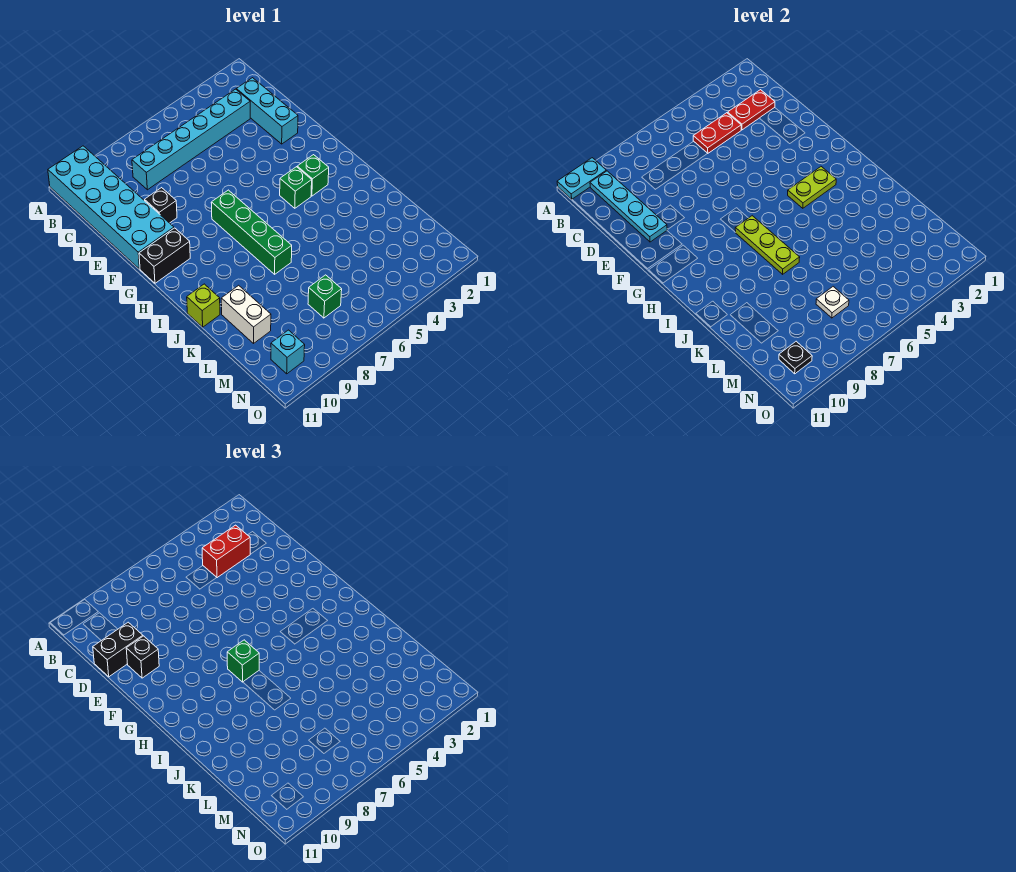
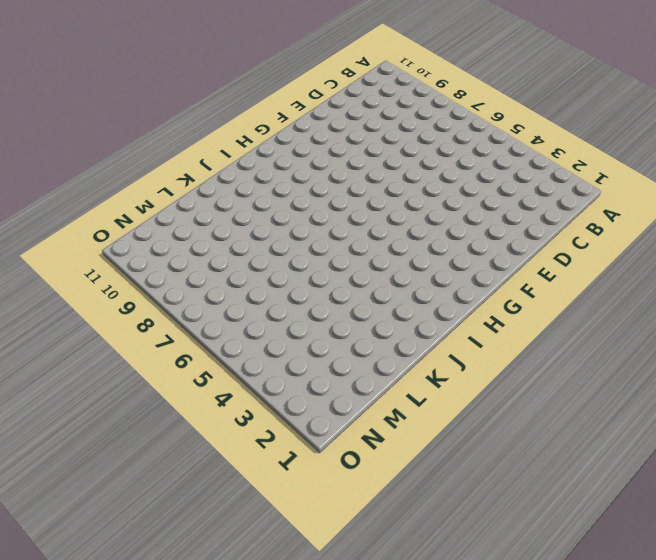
none -> cyan 2x6 brick [48,146,174,269]
none -> cyan 1x3 brick [236,78,298,144]
none -> cyan 1x6 brick [132,89,250,190]

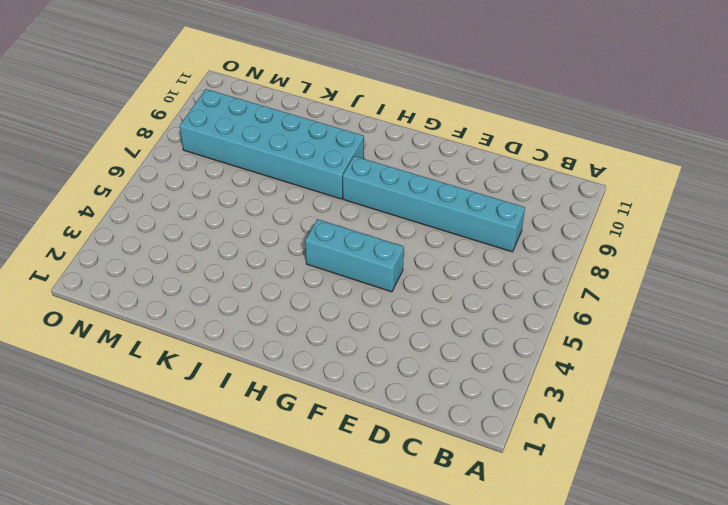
cyan 1x6 brick [343,156,525,252] -> cyan 1x6 brick turned to [132,89,250,190]
cyan 1x3 brick [305,219,404,292] -> cyan 1x3 brick moved to [236,78,298,144]
cyan 2x6 brick [180,89,364,199] -> cyan 2x6 brick moved to [48,146,174,269]
none -> black 1x1 brick [145,188,177,223]
none -> green 1x4 brick [211,190,292,274]
none -> black 1x2 brick [139,228,190,283]

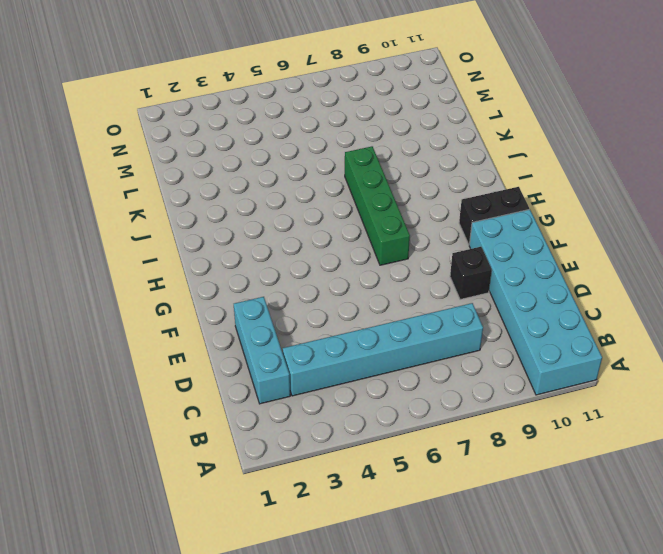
none -> green 1x1 brick [297,155,329,196]
none -> green 1x1 brick [280,167,312,208]
none -> lime 1x1 brick [187,284,220,327]

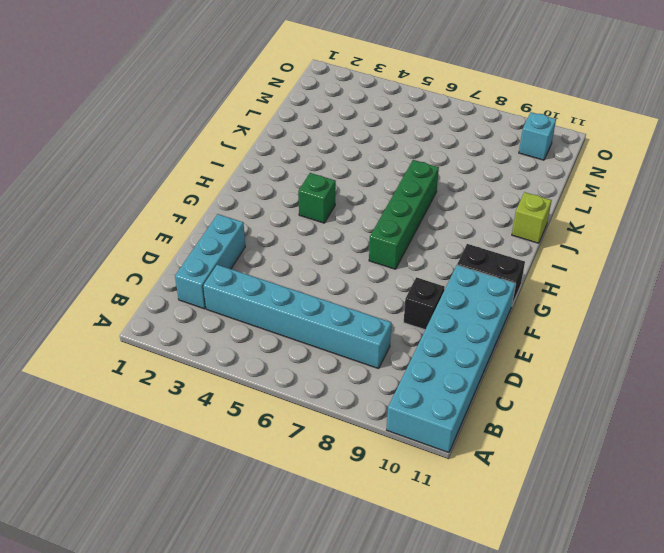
none -> green 1x1 brick [297,155,329,196]
none -> white 1x2 brick [221,285,271,343]
none -> green 1x1 brick [308,275,342,318]

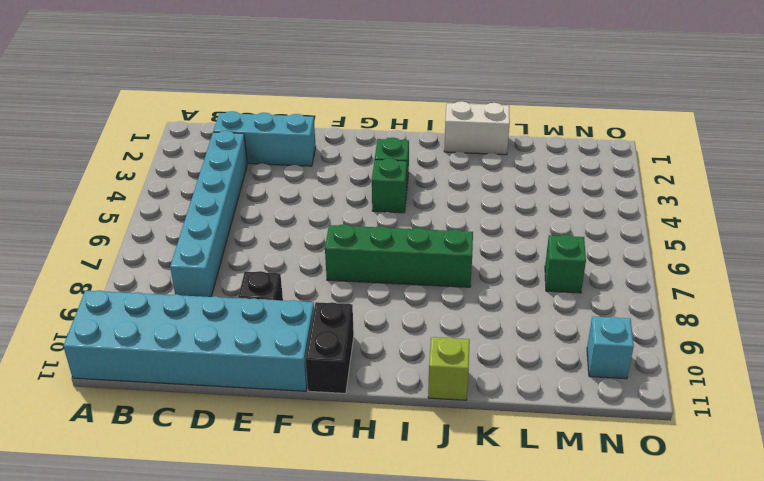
white 1x2 brick [444,101,510,155] -> white 1x2 brick moved to [221,285,271,343]
none -> cyan 1x2 plate [557,158,606,199]
none -> cyan 1x4 plate [590,171,667,242]
none -> red 1x2 plate [728,90,775,130]

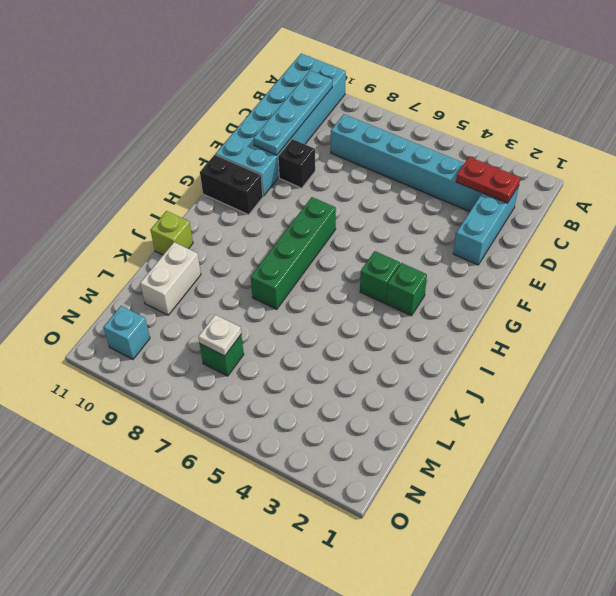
none -> cyan 1x2 plate [557,158,606,199]
none -> red 1x2 plate [693,113,741,154]
none -> lime 1x2 plate [788,167,836,208]

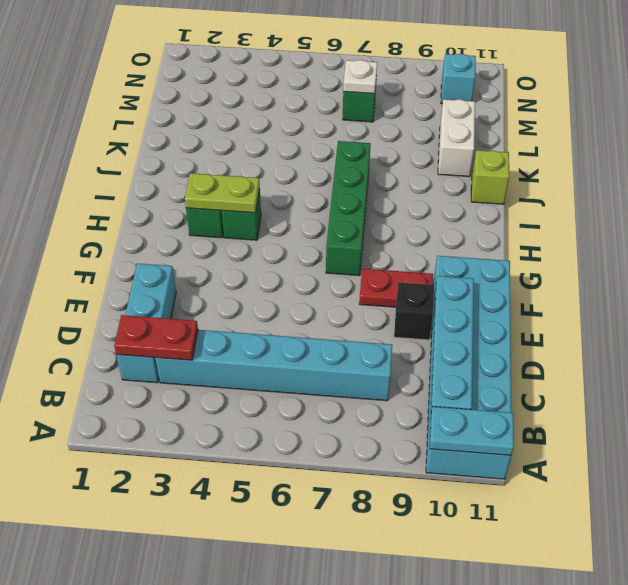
red 1x2 plate [359,269,433,307] -> red 1x2 plate moved to [693,113,741,154]
none -> black 1x2 brick [139,228,190,283]
none -> lime 1x3 plate [735,216,800,274]
none -> black 1x1 plate [779,341,812,374]

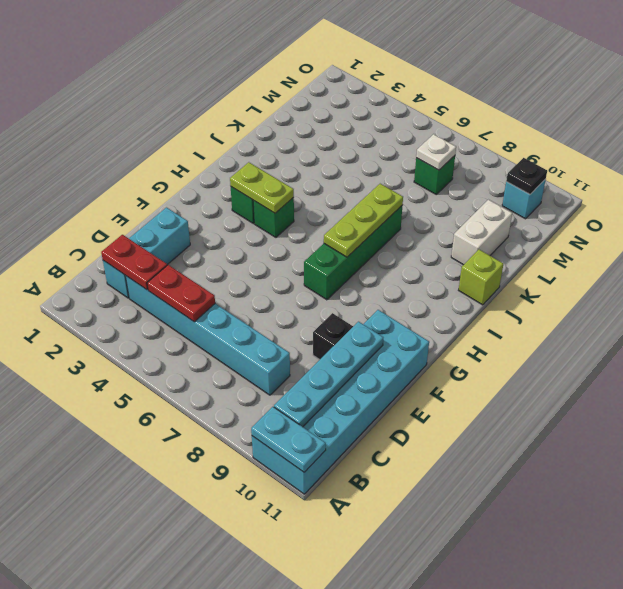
none -> black 1x2 brick [139,228,190,283]
none -> red 1x2 brick [202,525,250,578]
none -> black 1x2 brick [93,622,143,677]

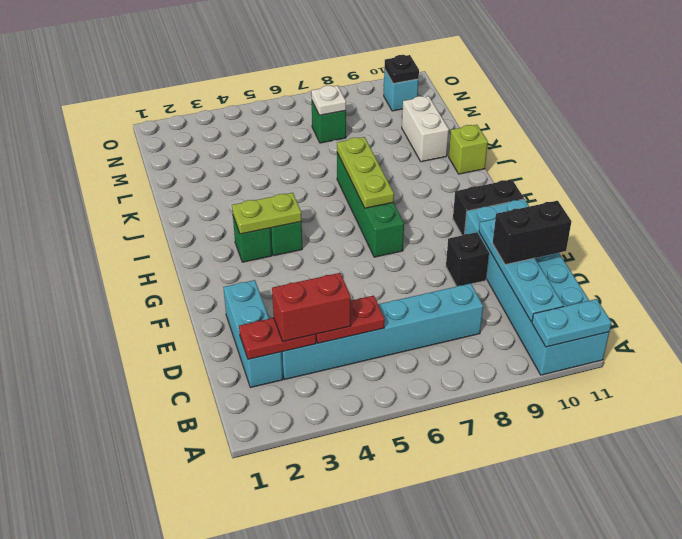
none -> black 1x1 brick [126,636,159,678]
none -> green 1x1 brick [227,640,259,682]

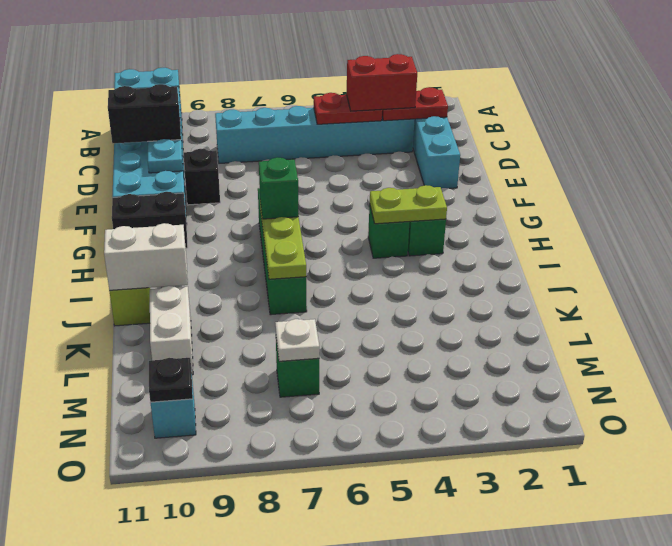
white 1x2 brick [104,223,188,290] -> none
none -> black 1x1 brick [126,636,159,678]

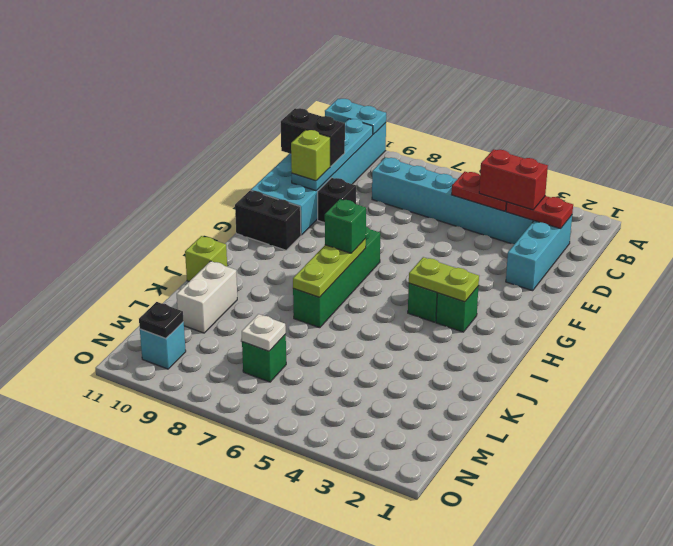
lime 1x1 brick [291,130,330,181] -> black 1x1 brick [126,636,159,678]

